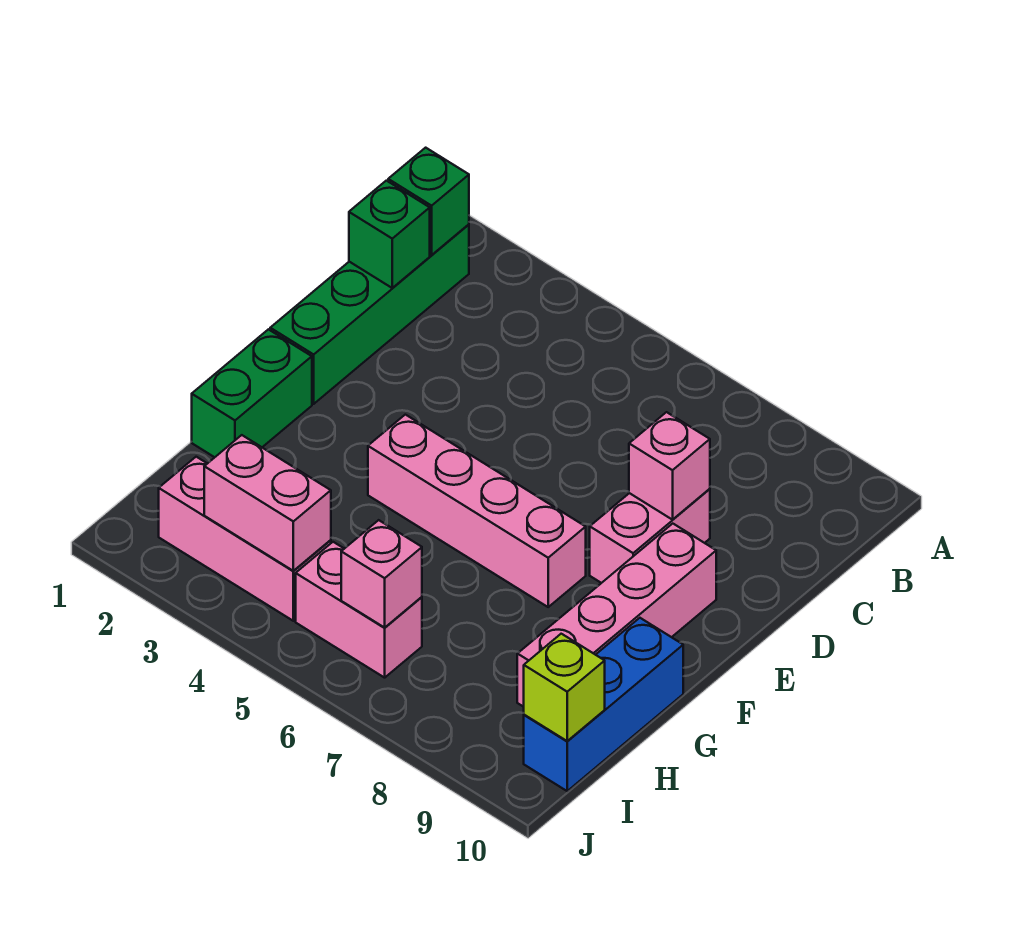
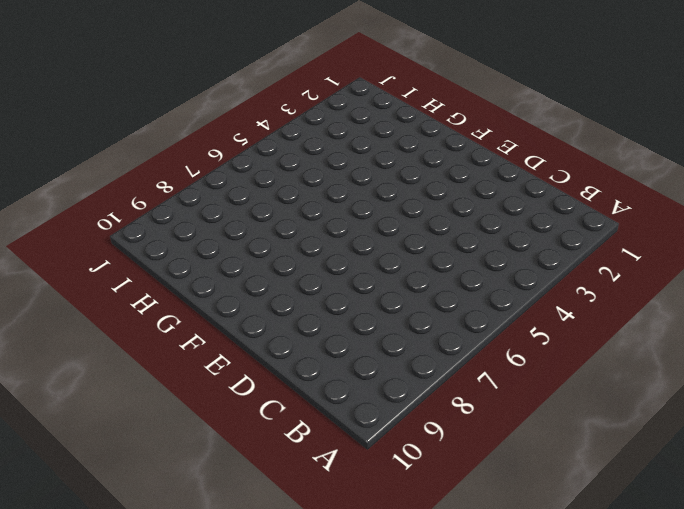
none -> green 1x4 brick [270,224,469,404]
none -> pink 1x2 brick [590,489,710,583]
none -> pink 1x4 brick [517,524,716,707]

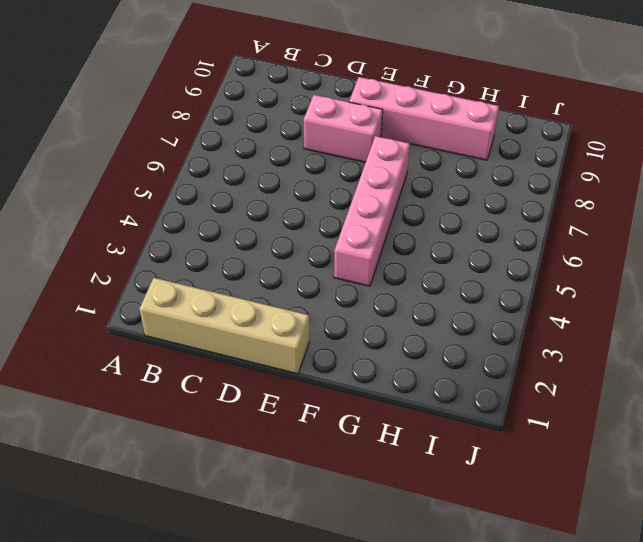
tan 1x4 brick [140,278,309,374] -> green 1x4 brick [270,224,469,404]
none -> green 1x2 brick [192,329,312,457]
none -> blue 1x3 brick [524,618,683,791]
none -> pink 1x3 brick [159,457,331,621]

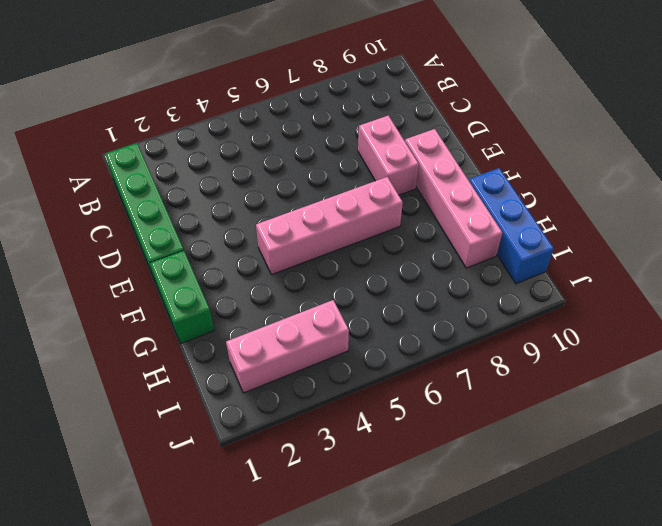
none -> pink 1x2 brick [296,542,422,678]
none -> green 1x1 brick [388,148,469,255]
none -> green 1x1 brick [349,181,430,288]

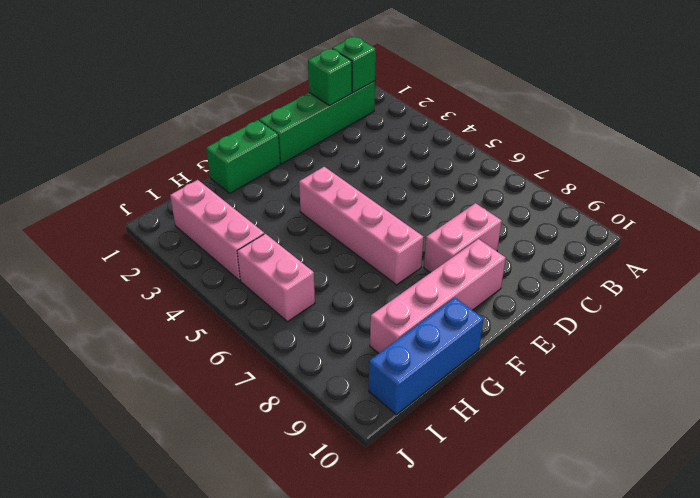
none -> pink 1x1 brick [629,412,710,520]
none -> pink 1x2 brick [204,435,331,571]
none -> pink 1x1 brick [341,520,422,628]

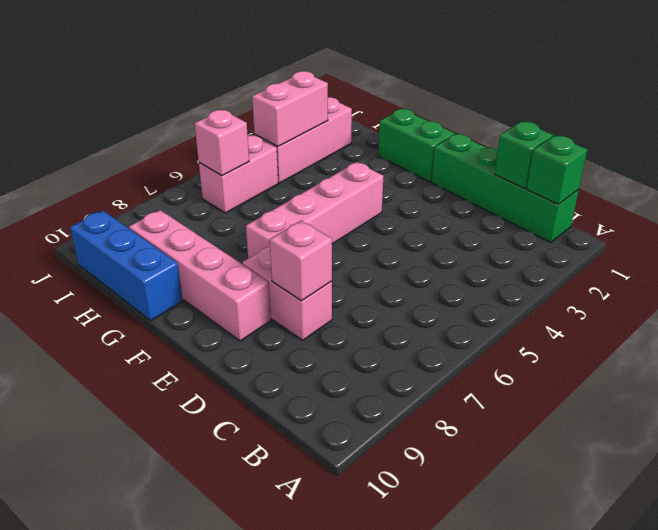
none -> lime 1x1 brick [524,634,605,741]

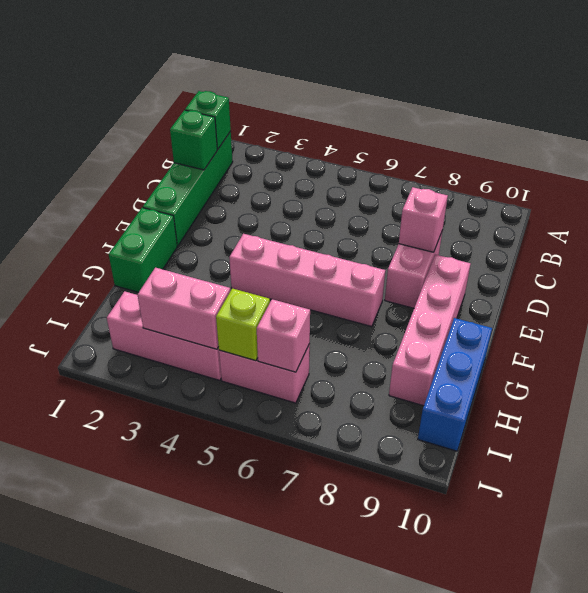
lime 1x1 brick [216,288,270,361] -> lime 1x1 brick moved to [524,634,605,741]

